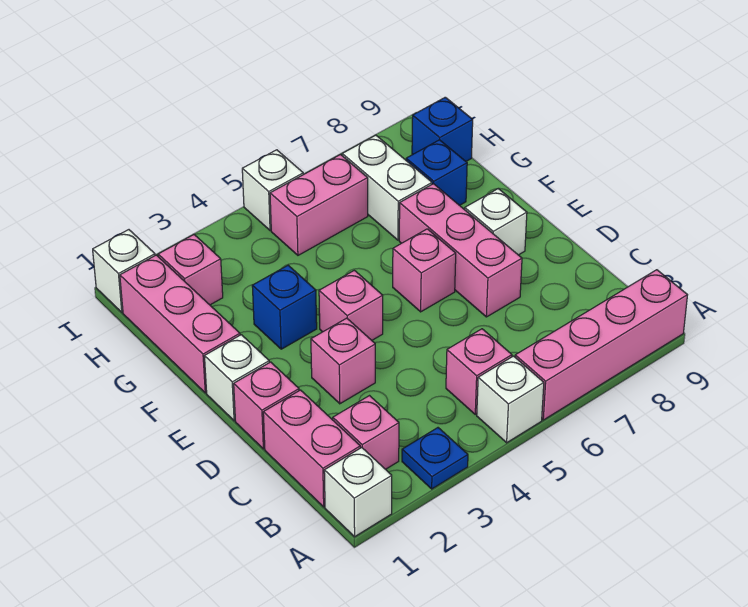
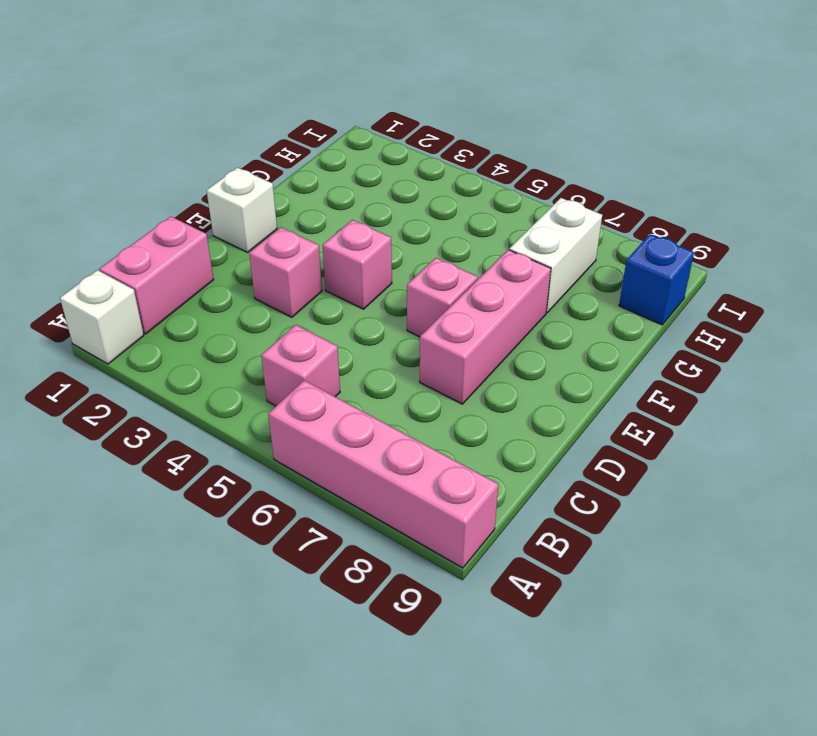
none -> blue 1x1 plate [402,428,468,489]
none -> white 1x1 brick [477,356,544,443]
none -> pink 1x1 brick [333,396,399,469]

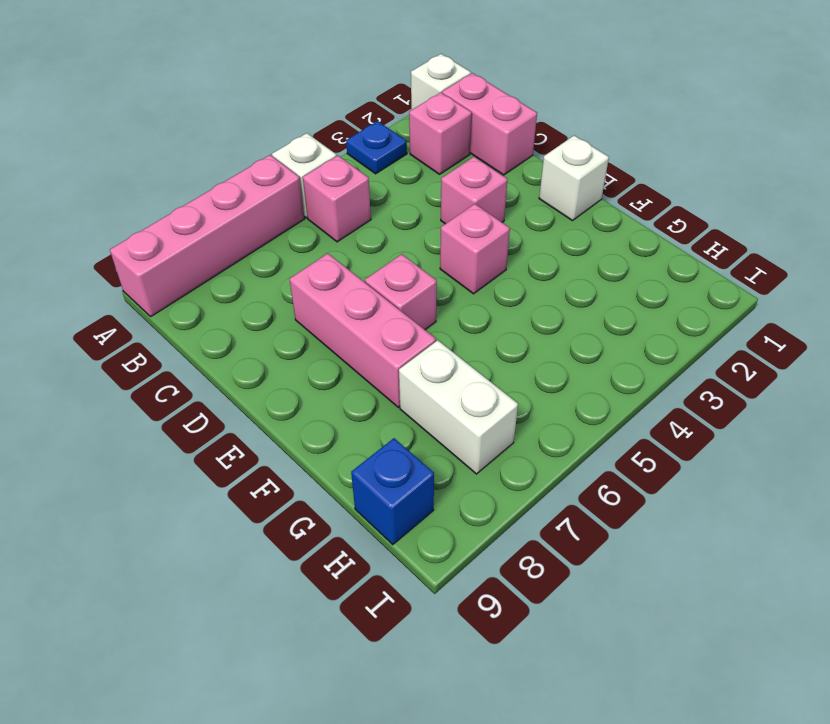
none -> pink 1x1 brick [234,362,299,449]
none -> white 1x1 brick [465,189,527,255]
none -> pink 1x3 brick [120,255,240,393]

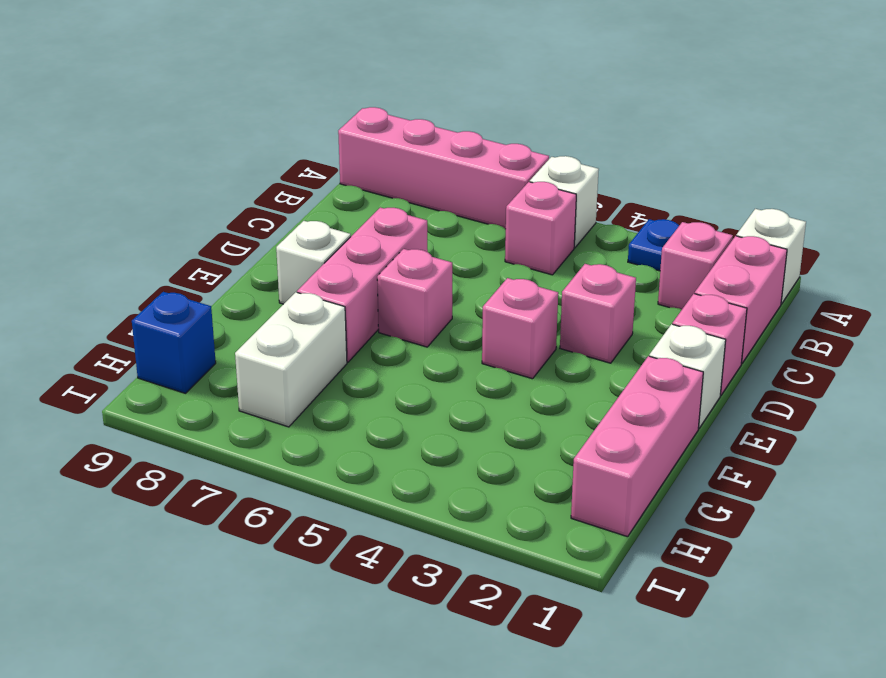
none -> blue 1x1 brick [252,265,317,349]
none -> blue 1x1 brick [406,140,467,205]
none -> pink 1x1 brick [158,235,223,305]

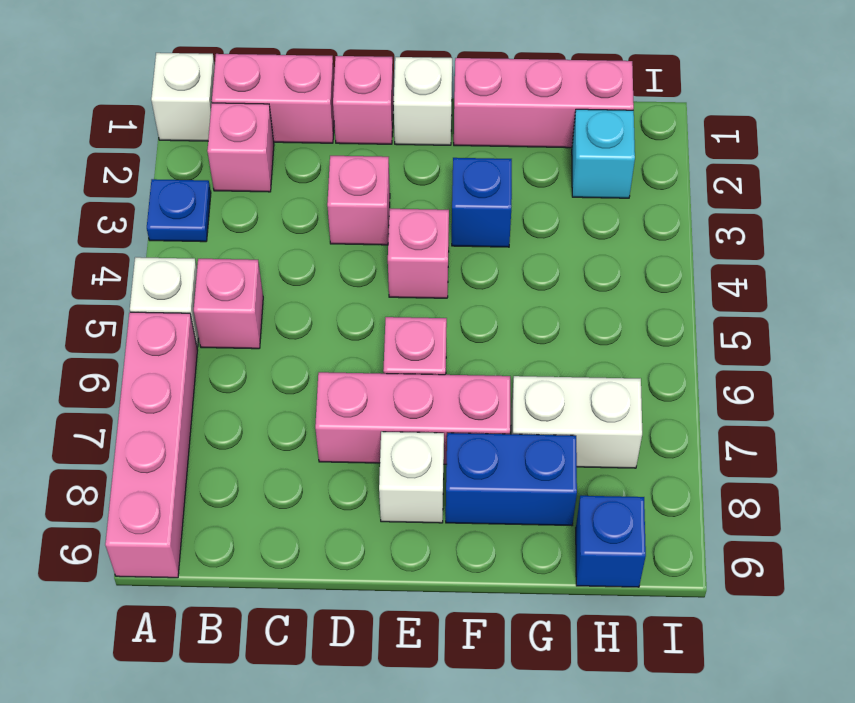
blue 1x2 brick [446,433,577,526] -> blue 1x1 brick [406,140,467,205]
cyan 1x1 brick [572,109,635,198] -> pink 1x1 brick [158,235,223,305]
none -> pink 1x2 brick [270,155,368,255]
none -> white 1x1 brick [93,230,155,312]
none -> white 1x1 brick [242,150,303,231]

